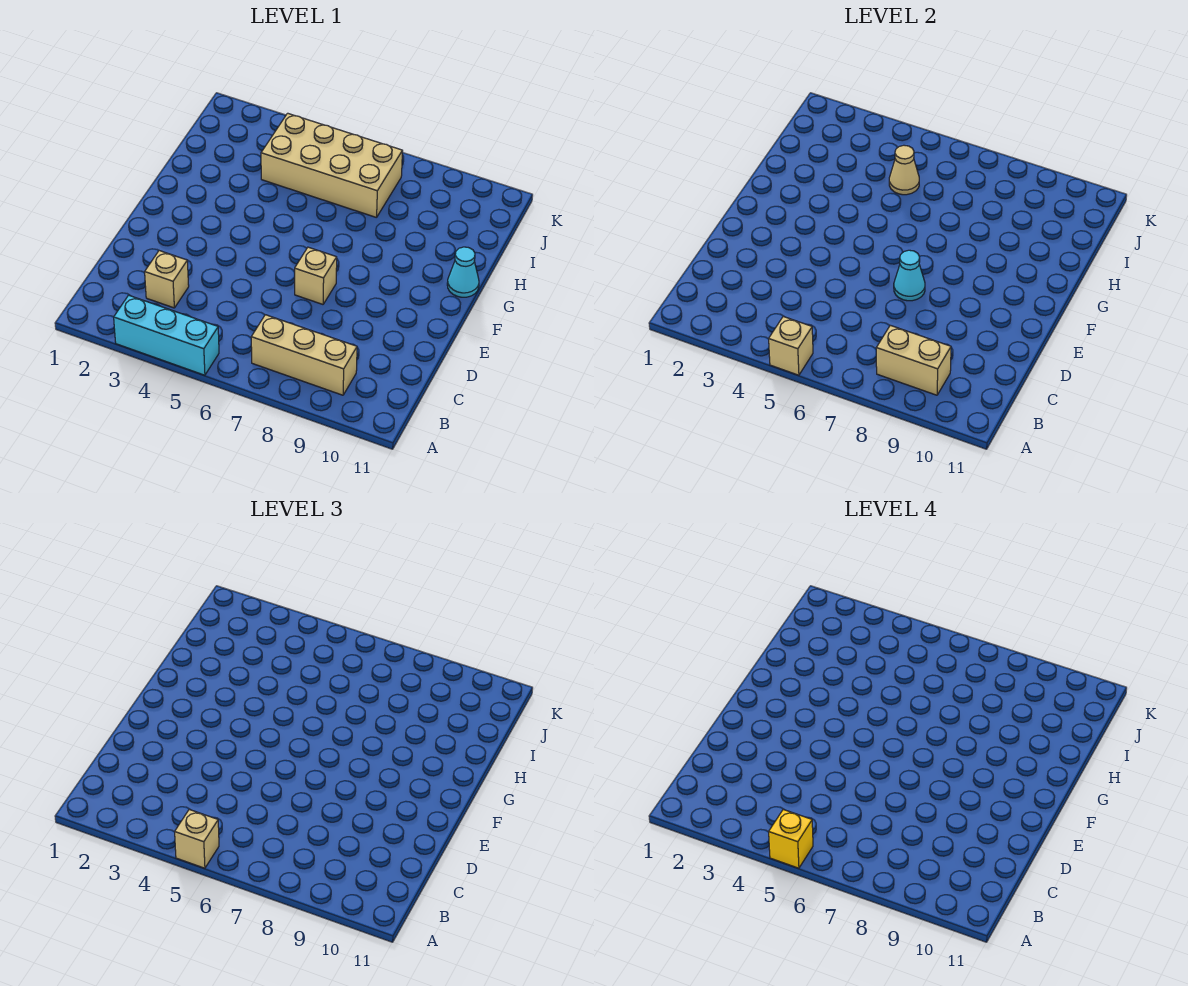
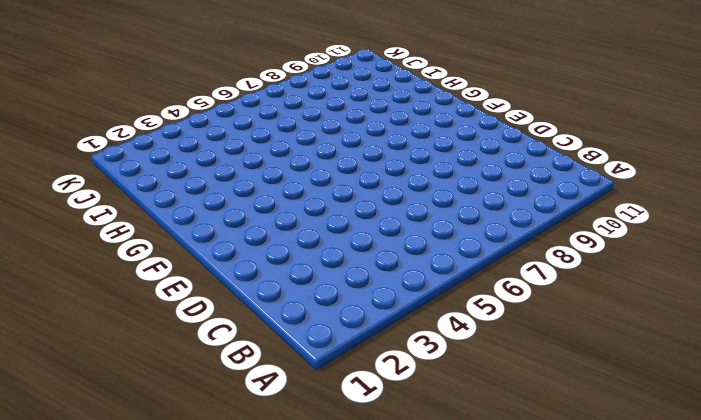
none -> cyan 1x3 brick [114,295,219,375]
none -> tan 1x3 brick [251,315,357,395]
none -> tan 1x1 brick [145,251,189,308]

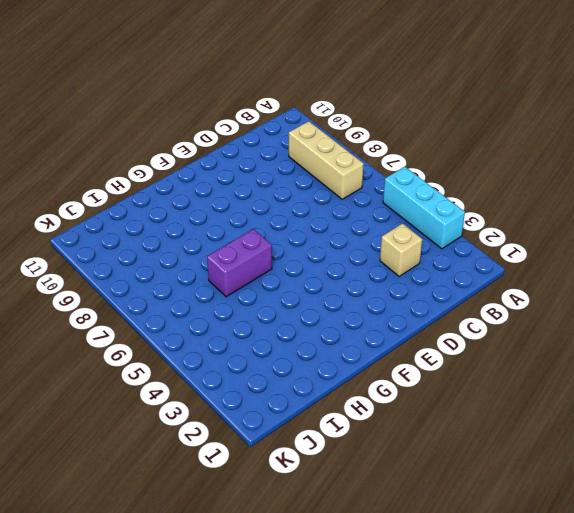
purple 1x2 brick [207,229,272,297] -> none
none -> tan 1x1 brick [295,247,337,304]
none -> cyan 1x1 cone [447,247,479,297]
none -> tan 2x4 brick [261,113,403,218]

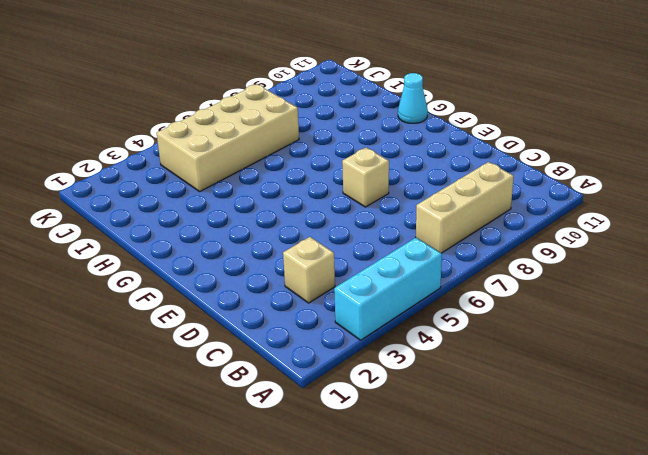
none -> tan 1x1 brick [769,316,813,375]
none -> tan 1x2 brick [876,325,951,395]
none -> cyan 1x1 cone [894,250,925,301]

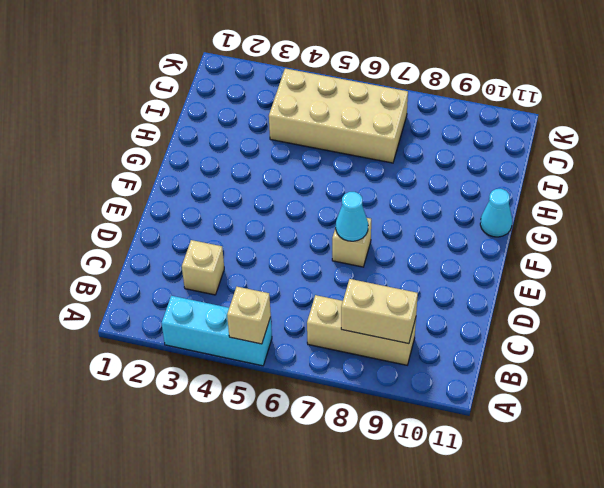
none -> tan 1x1 cone [889,145,919,195]
none -> tan 1x1 brick [175,809,219,868]
none -> yellow 1x1 brick [769,809,813,868]

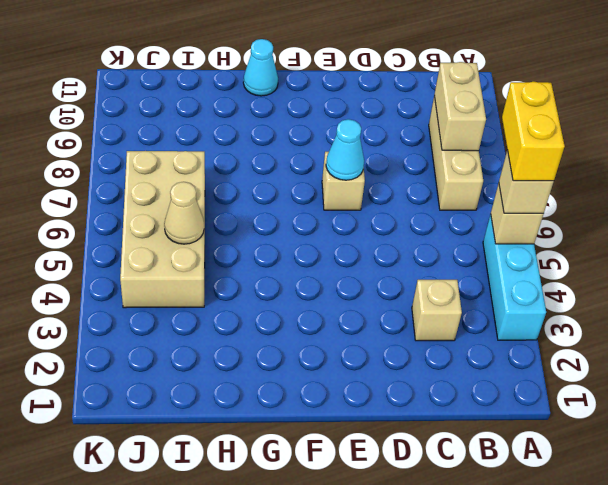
yellow 1x2 brick [502,82,565,181] -> yellow 1x1 brick [769,809,813,868]

